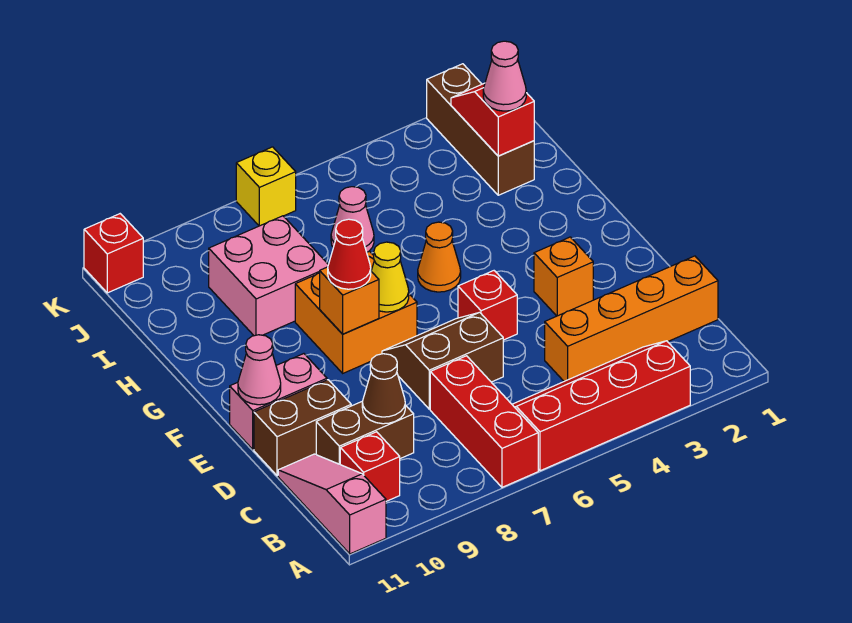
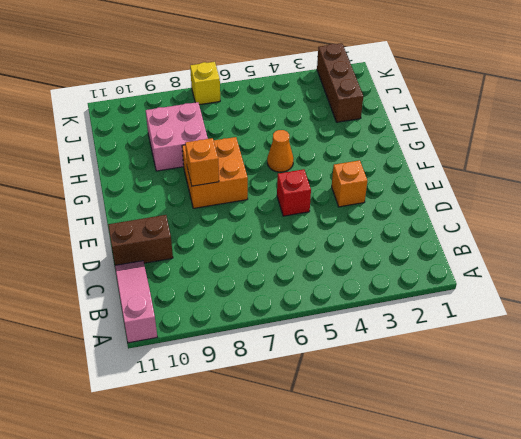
none -> red 2x4 slope [512,341,690,471]
none -> red 1x3 brick [430,356,538,487]
none -> red 1x1 brick [340,432,400,501]

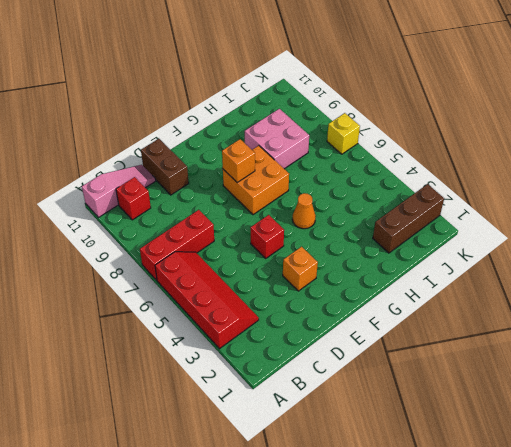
none -> orange 1x4 brick [545,256,718,381]
none -> brown 1x2 brick [316,402,414,464]
none -> brown 2x2 slope [382,312,503,409]

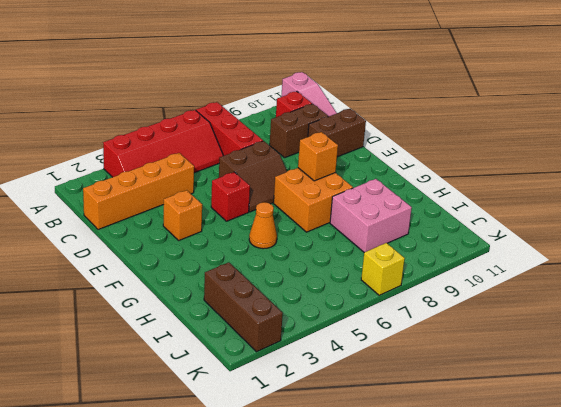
none -> pink 1x2 brick [230,354,327,449]
none -> pink 1x1 cone [331,187,374,252]
none -> red 1x1 brick [84,214,143,293]

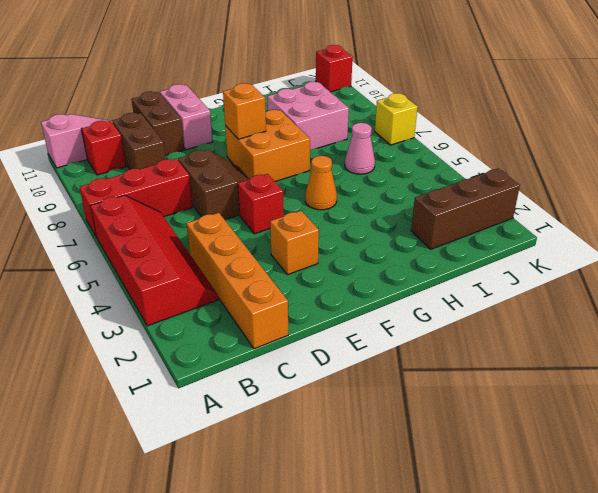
none -> brown 1x1 cone [362,354,405,424]
none -> pink 1x1 cone [238,335,281,405]
none -> yellow 1x1 cone [371,242,409,312]

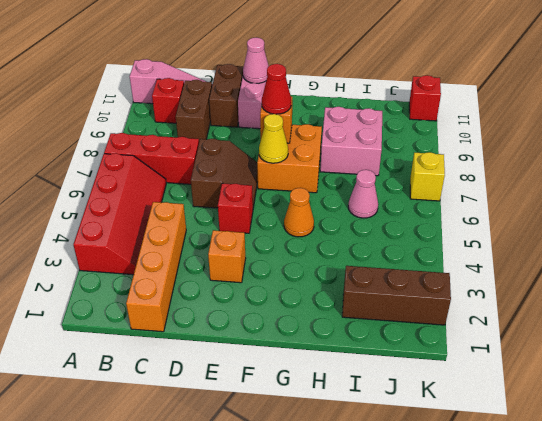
none -> brown 1x1 cone [362,354,405,424]
none -> red 1x2 slope [451,83,534,156]
none -> pink 1x1 cone [483,41,526,111]

